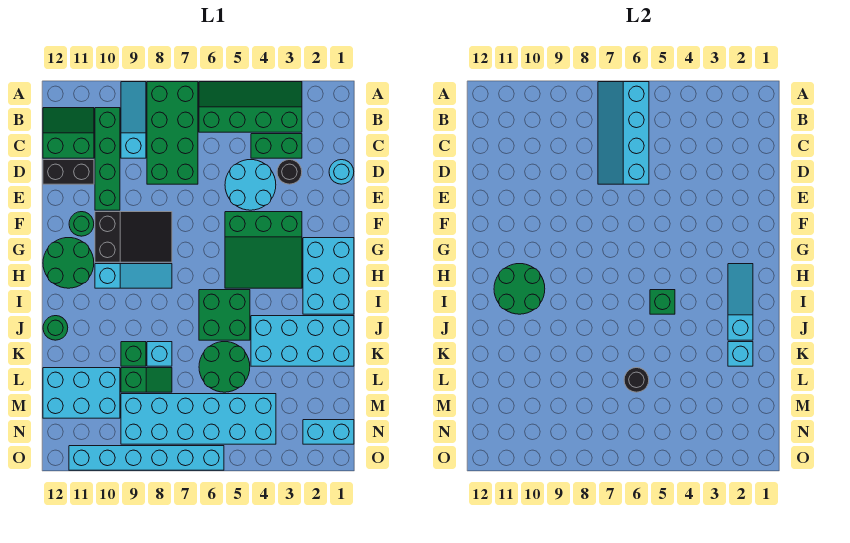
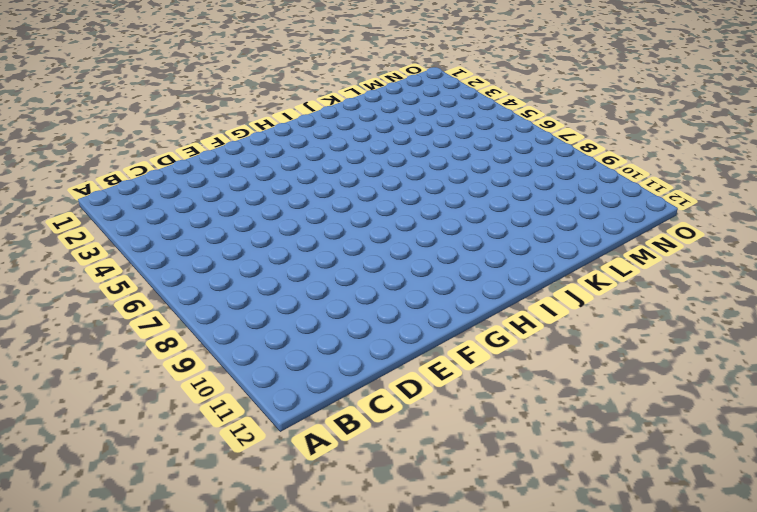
none -> green 2x4 slope [199,82,302,132]
none -> green 2x4 brick [147,82,198,184]
none -> cyan 1x3 slope [121,82,146,158]
none -> green 1x4 brick [95,108,120,210]

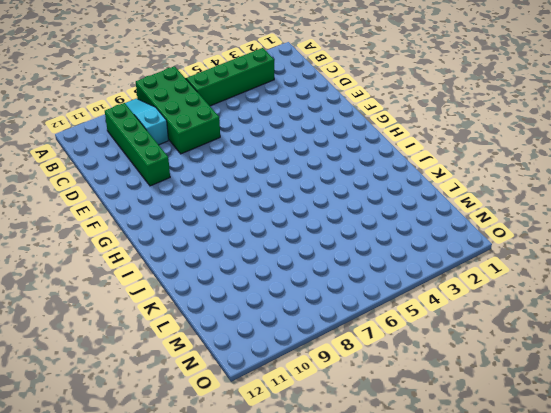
none -> green 2x2 slope [43,108,94,158]
none -> green 1x2 brick [251,134,302,158]
none -> cyan 1x1 round brick [329,160,354,184]
none -> black 1x1 round brick [277,160,302,184]

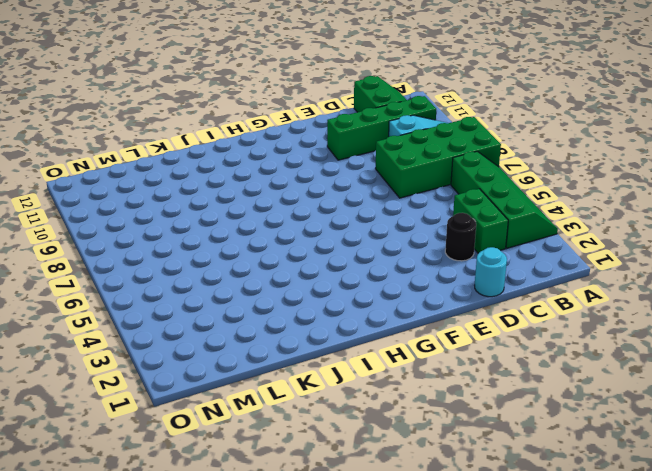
none -> cyan 2x2 round brick [225,160,276,210]
none -> black 1x2 brick [43,160,94,184]
none -> green 3x3 slope [225,212,302,288]
none -> black 2x3 slope [95,212,172,262]

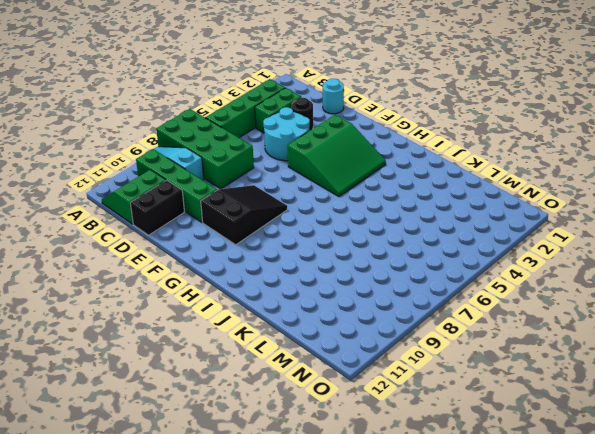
none -> green 1x1 round brick [69,212,94,236]
none -> cyan 2x3 brick [303,238,354,314]
none -> green 2x2 round brick [43,238,94,288]
none -> cyan 1x3 slope [95,264,172,288]

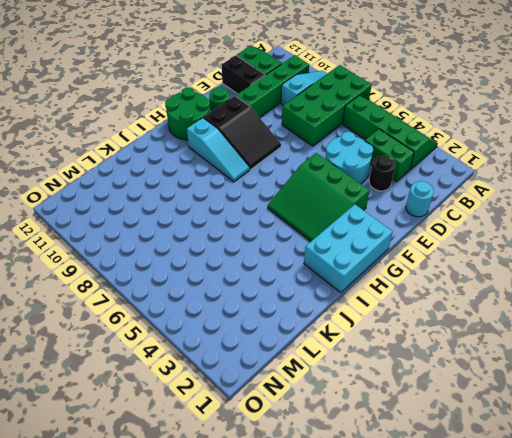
none -> green 2x2 brick [199,290,250,340]
none -> cyan 2x4 brick [251,316,354,366]
none -> green 1x1 round brick [43,316,68,340]
none -> green 2x2 round brick [199,342,250,392]

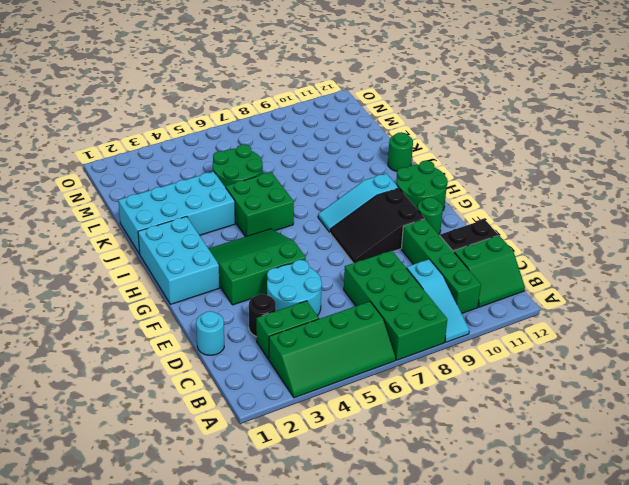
none -> cyan 1x1 brick [147,342,172,366]
none -> green 1x1 brick [121,342,146,366]
none -> green 1x2 slope [121,368,172,392]
none -> cyan 2x3 brick [43,368,120,418]

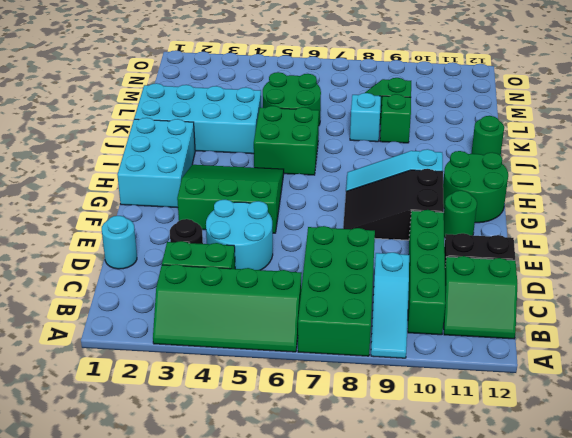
none -> cyan 2x3 brick [43,368,120,418]
none -> cyan 2x6 brick [121,394,276,444]
none -> cyan 1x2 brick [303,420,354,444]
none -> cyan 1x6 brick [69,446,224,470]

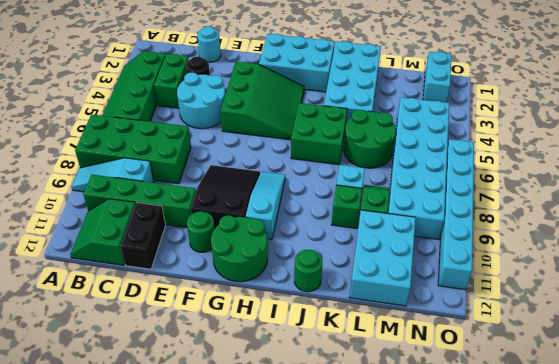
none -> cyan 2x4 slope [598,82,649,184]
none -> cyan 1x3 slope [728,264,753,340]
none -> green 2x2 round brick [494,264,545,314]
none -> green 1x1 brick [650,290,675,314]

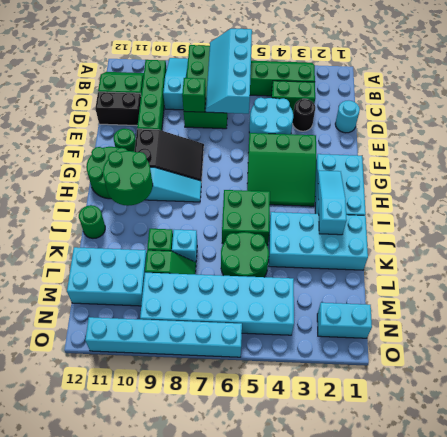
green 1x1 brick [182,78,206,112] -> green 1x1 brick moved to [650,290,675,314]
none -> cyan 1x1 brick [728,342,753,366]
none -> black 1x1 round brick [624,368,649,392]

